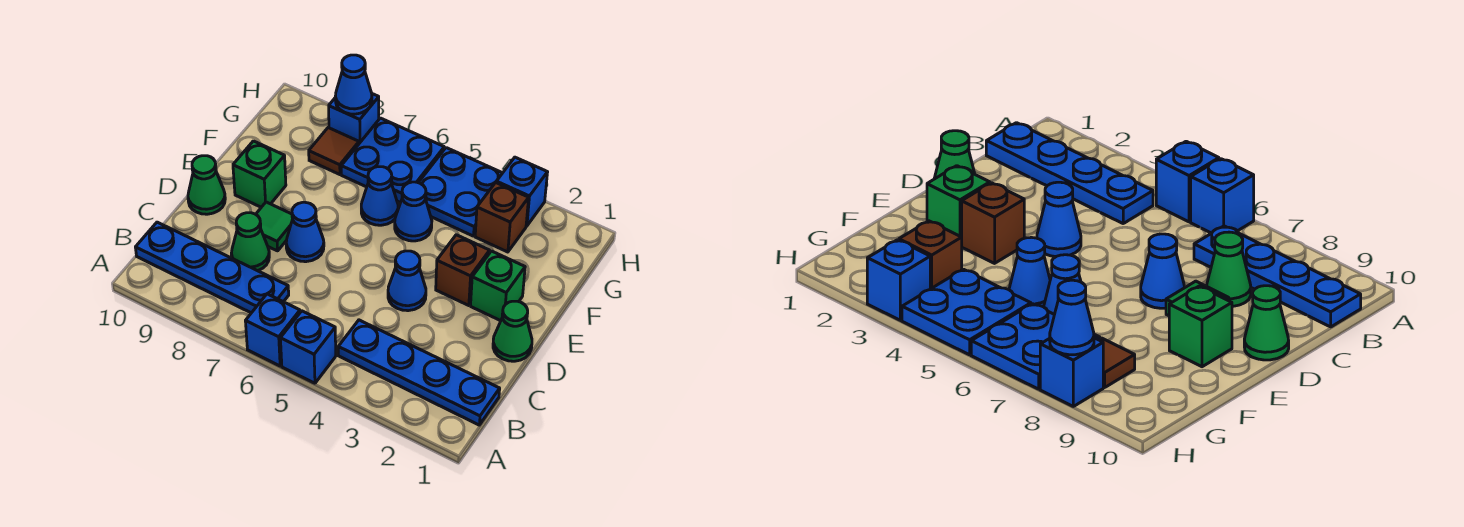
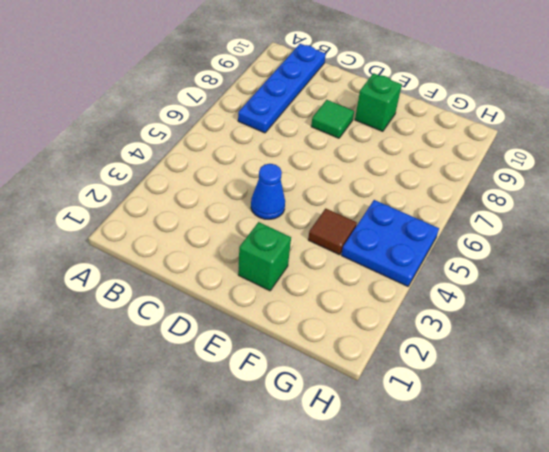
brown 1x1 tile [308,209,357,255] -> brown 1x1 tile moved to [309,128,359,175]
none -> blue 1x1 brick [280,311,336,383]
none -> blue 1x1 brick [245,294,300,366]
none -> blue 1x4 plate [338,320,500,425]

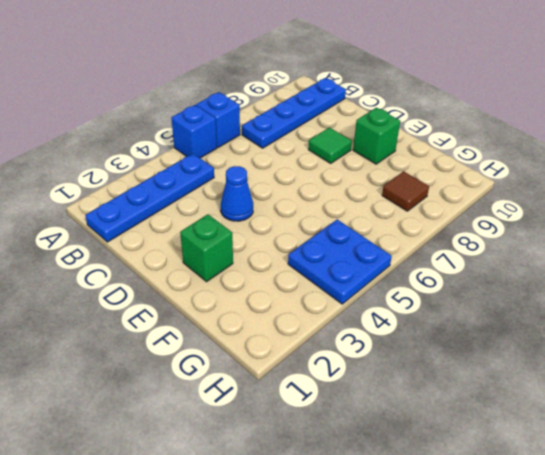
none -> green 1x1 cone [231,213,269,271]
none -> green 1x1 cone [493,301,532,361]
none -> blue 1x1 cone [286,202,324,262]

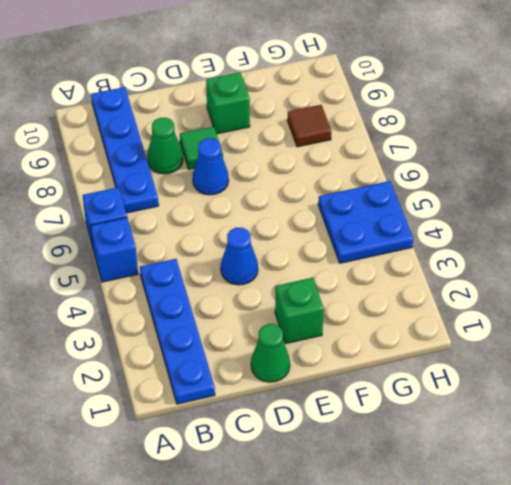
none -> green 1x1 cone [188,156,225,214]
none -> brown 1x1 brick [436,235,490,306]
none -> blue 1x1 cone [395,182,432,241]

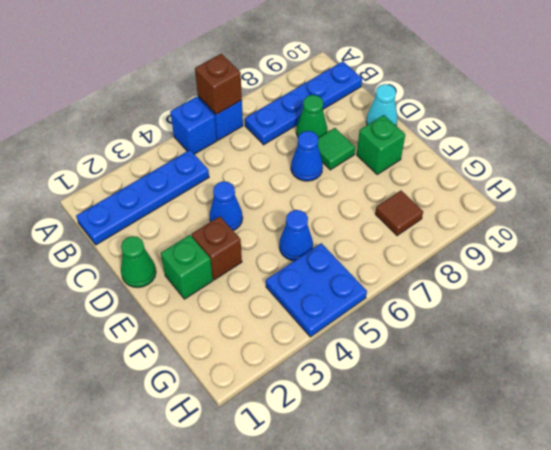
brown 1x1 brick [195,54,242,115] -> brown 1x1 brick moved to [475,183,529,252]
cyan 1x1 cone [366,84,397,125] -> green 1x1 cone [188,156,225,214]
none -> blue 1x1 cone [361,167,398,225]
none -> blue 2x2 plate [341,118,444,203]
none -> blue 1x1 brick [496,157,548,226]

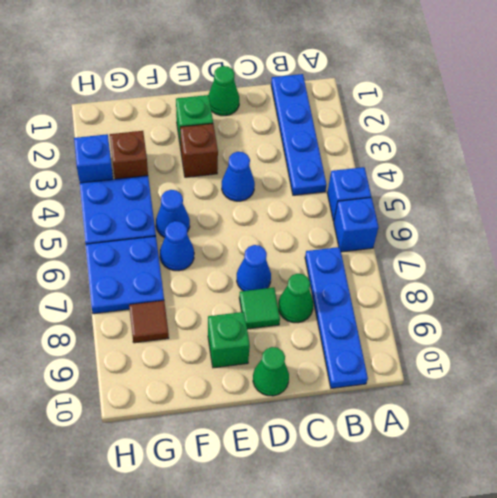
none -> blue 1x1 brick [329,94,379,143]
none -> blue 1x1 cone [335,55,372,114]

